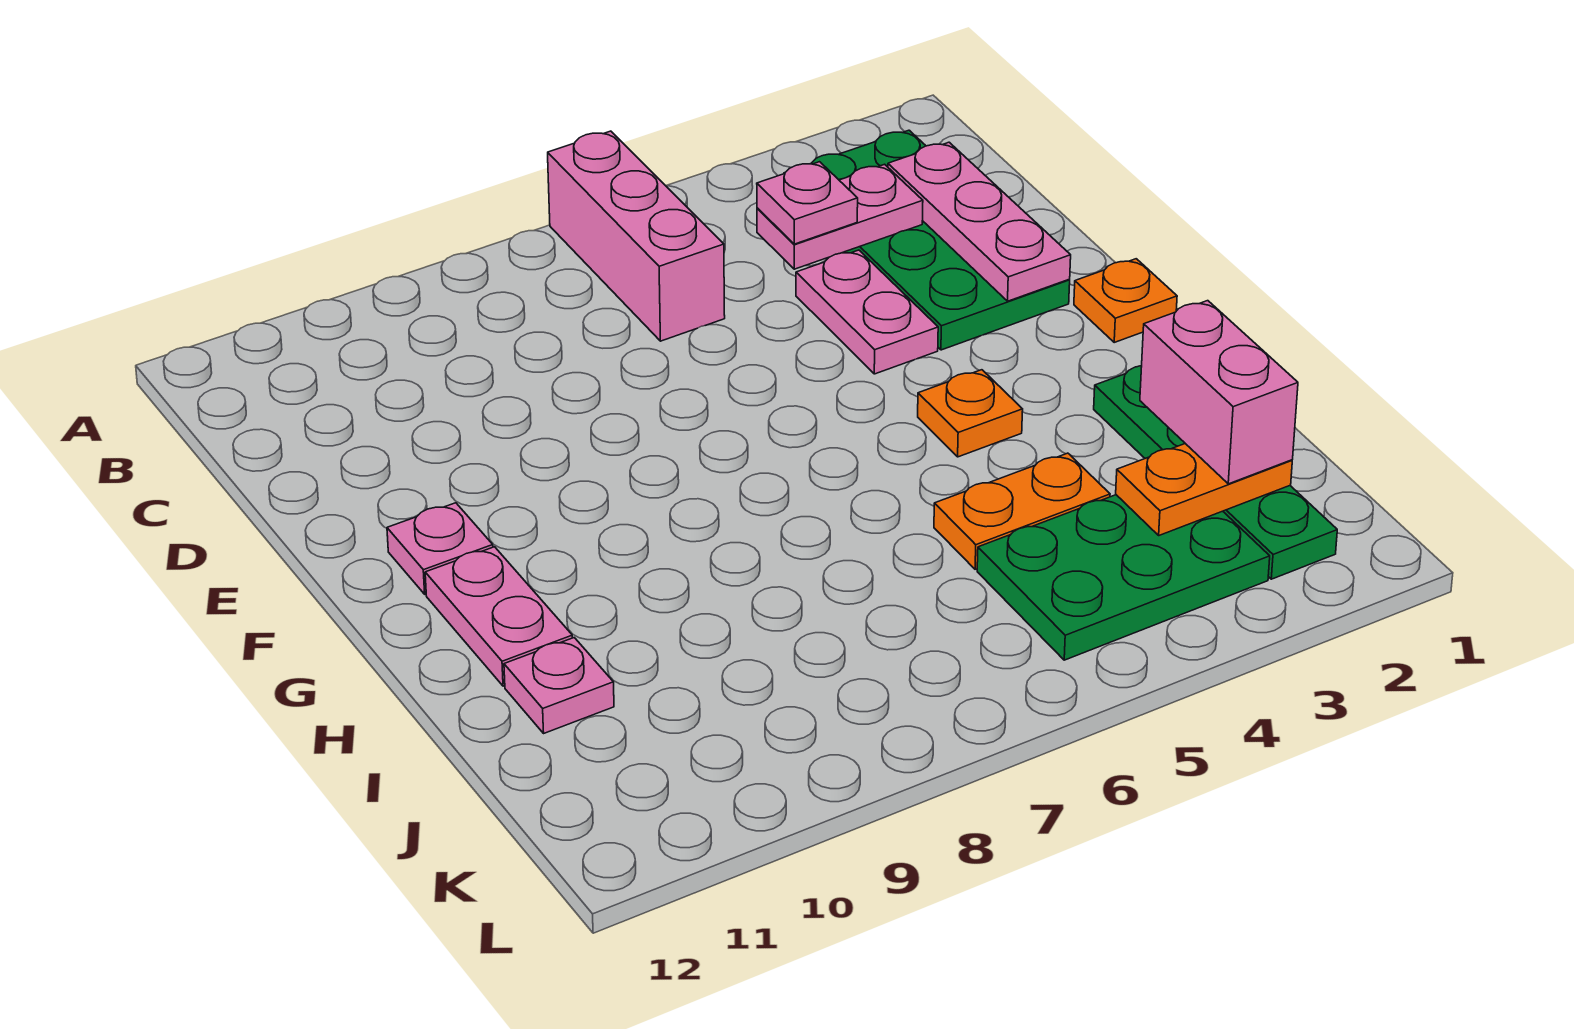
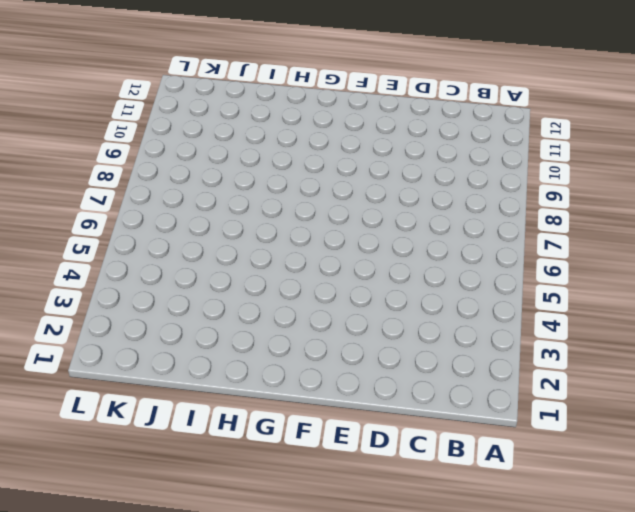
none -> pink 1x3 brick [548,131,725,341]
none -> green 2x4 plate [784,130,1070,350]
none -> pink 1x2 plate [796,250,938,374]

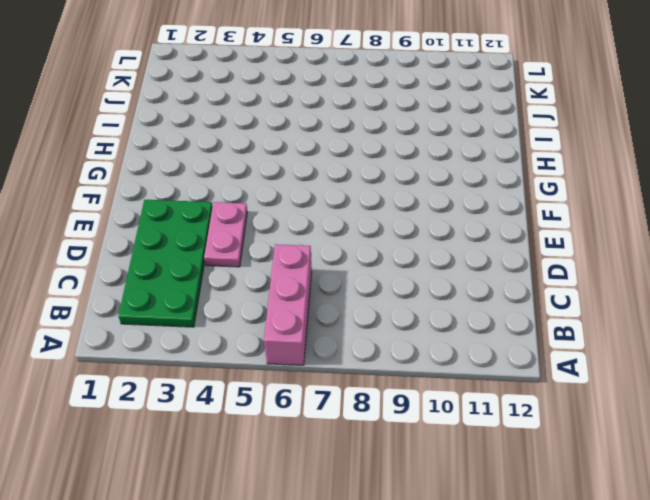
none -> orange 1x1 plate [1074,259,1177,342]
none -> pink 1x1 plate [387,503,493,594]
none -> orange 1x1 plate [918,370,1023,457]

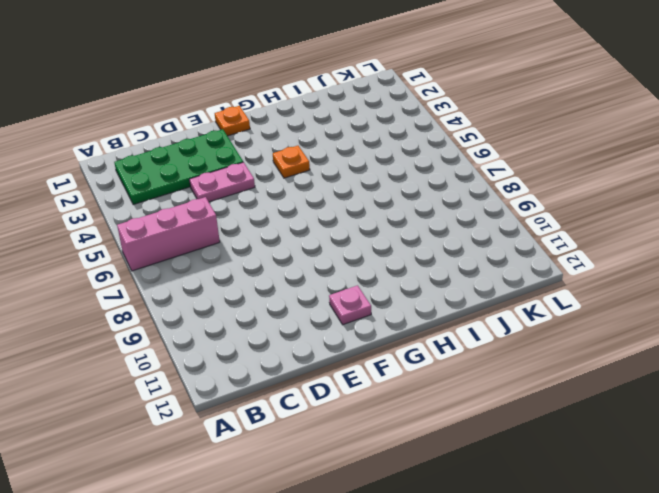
none -> pink 1x2 plate [425,547,573,686]
none -> green 1x4 plate [1094,366,1337,579]
none -> orange 1x2 plate [934,453,1110,569]

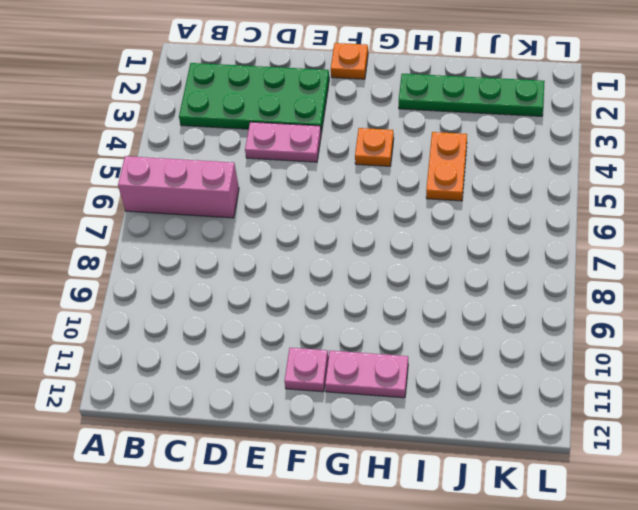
none -> pink 1x1 plate [504,638,614,733]
none -> green 2x3 plate [977,495,1270,660]
none -> pink 1x3 plate [888,142,1071,301]

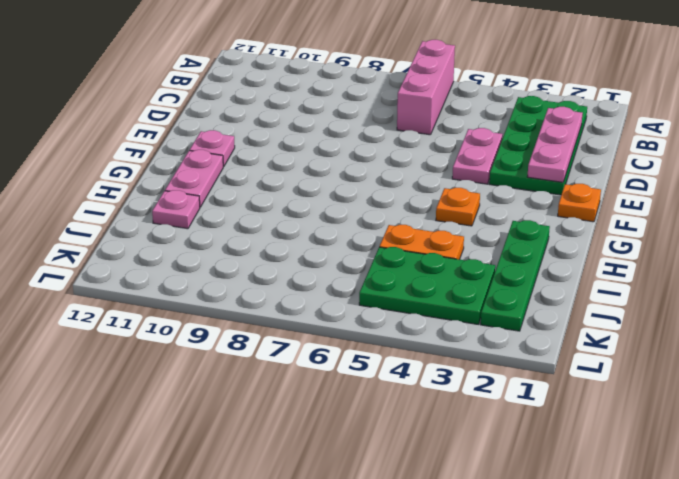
none -> pink 1x2 plate [757,164,923,269]
none -> orange 1x2 plate [1116,444,1292,535]
none -> pink 1x1 plate [757,162,858,244]

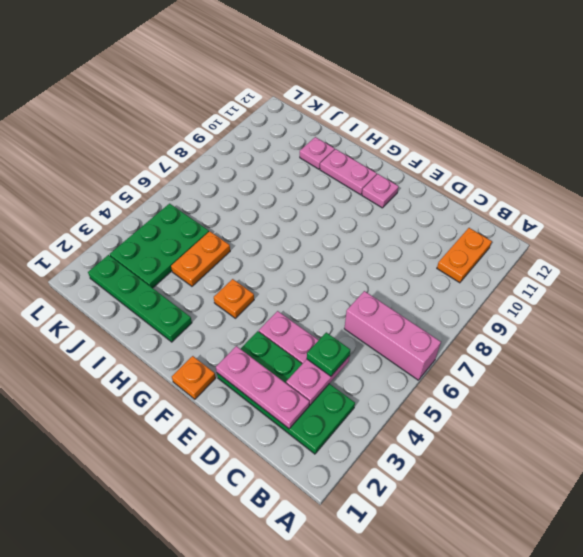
orange 1x2 plate [437,228,492,283] -> orange 1x2 plate moved to [1116,444,1292,535]
green 1x1 plate [307,332,350,376] -> pink 1x1 plate [757,162,858,244]
none -> pink 1x2 brick [1140,301,1298,484]

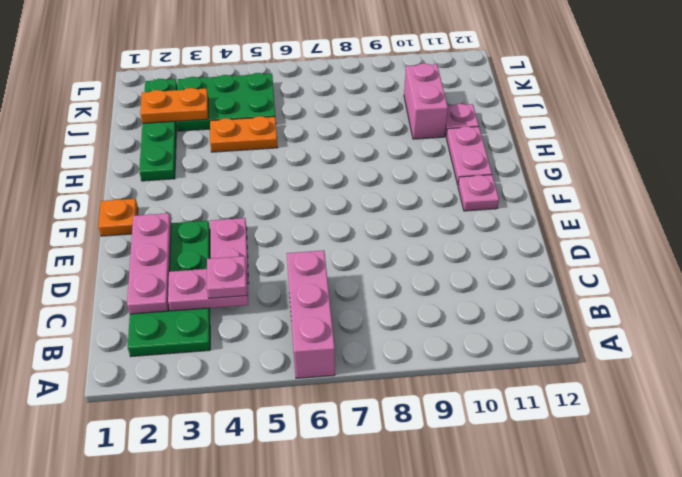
pink 1x2 brick [404,63,448,139] -> pink 1x2 brick moved to [1140,301,1298,484]
none -> orange 1x1 plate [918,370,1023,457]

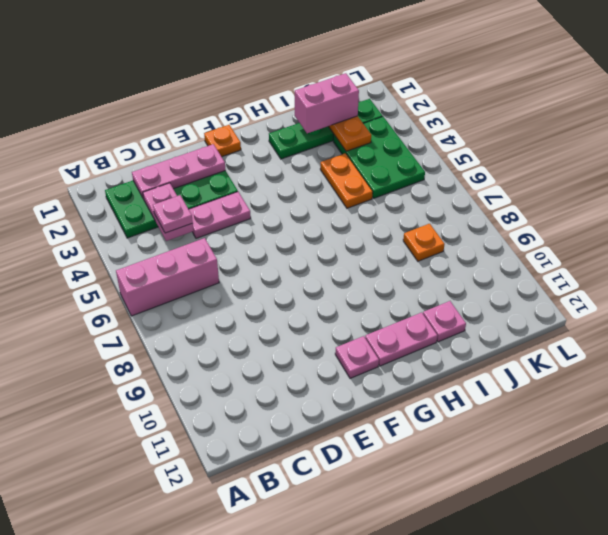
orange 1x1 plate [403,224,445,261] -> orange 1x1 plate moved to [918,370,1023,457]

